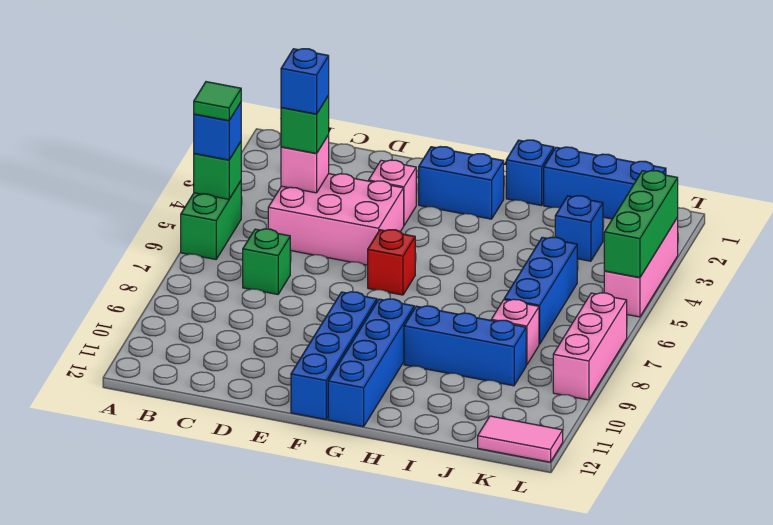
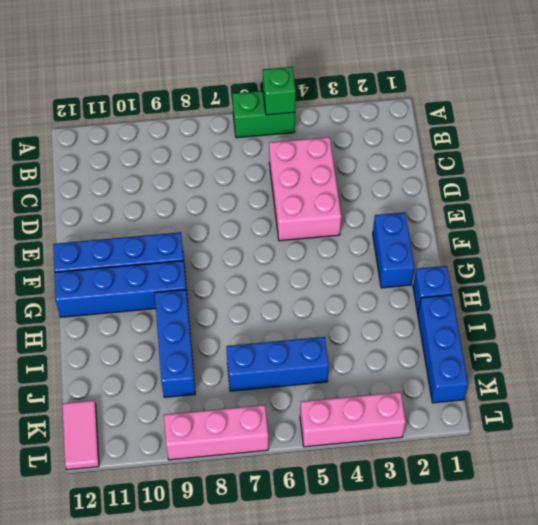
none -> green 1x1 brick [243,229,290,294]
none -> pink 1x1 brick [369,160,416,225]
none -> red 1x1 brick [368,230,415,295]

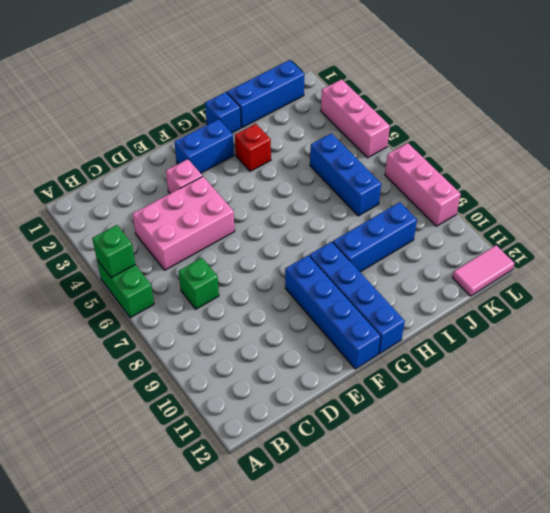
red 1x1 brick [235,124,271,171] -> red 1x1 brick moved to [368,230,415,295]
none -> blue 1x1 brick [555,196,603,261]
none -> pink 1x1 brick [491,299,539,365]
none -> pink 1x1 brick [281,135,329,193]

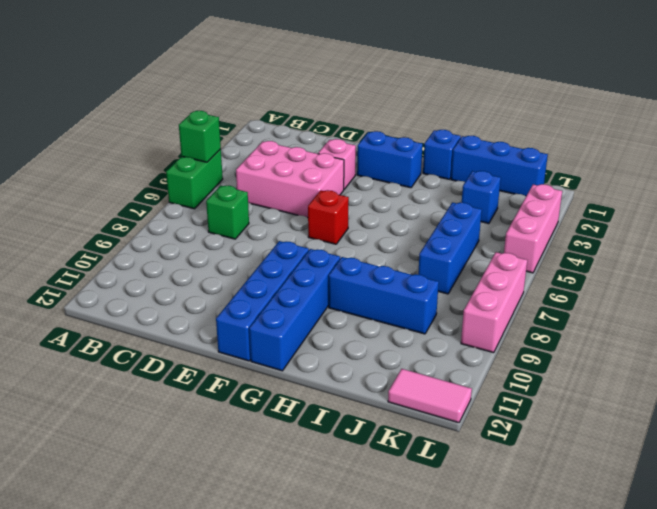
none -> pink 1x1 brick [491,299,539,365]
none -> pink 1x1 brick [281,135,329,193]
none -> green 1x3 brick [604,171,678,278]

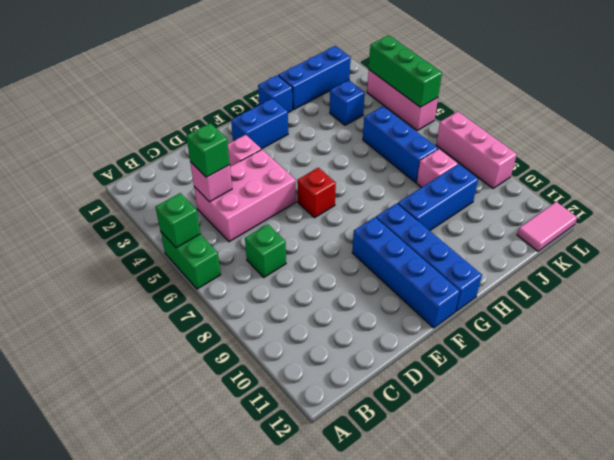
none -> blue 1x1 brick [194,103,241,160]
none -> green 1x1 tile [194,82,241,121]
none -> blue 1x1 brick [281,49,329,114]

